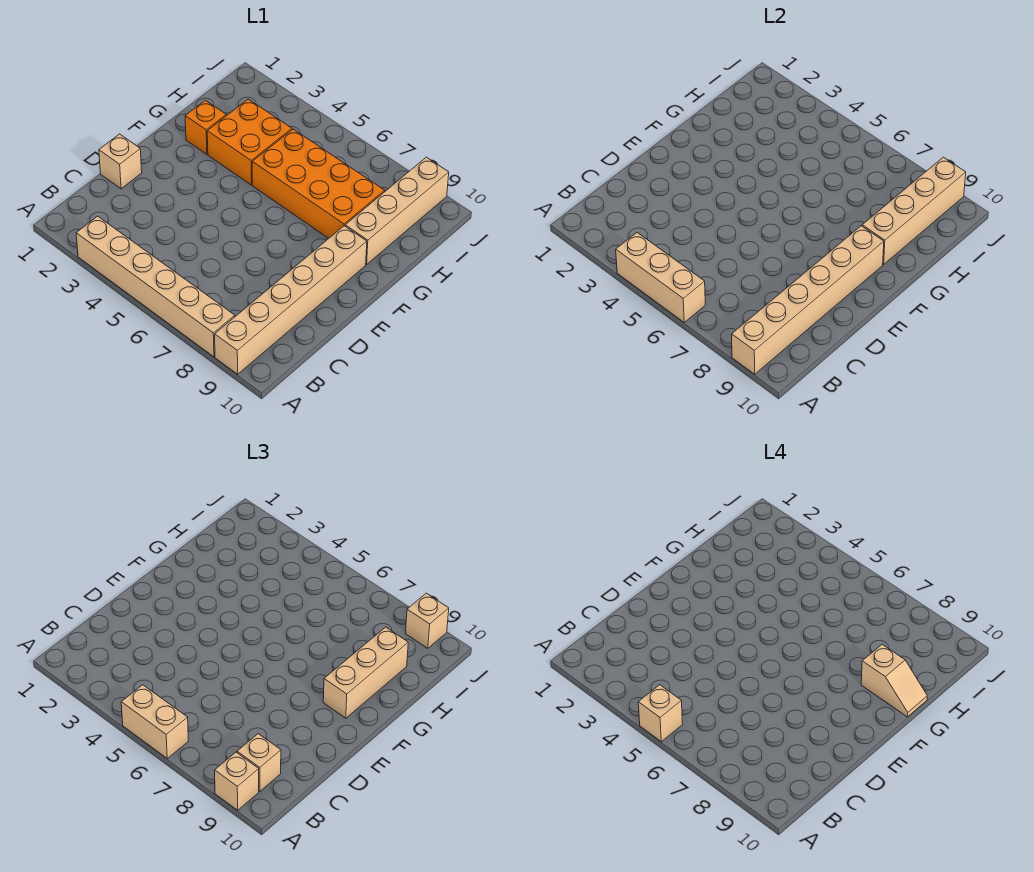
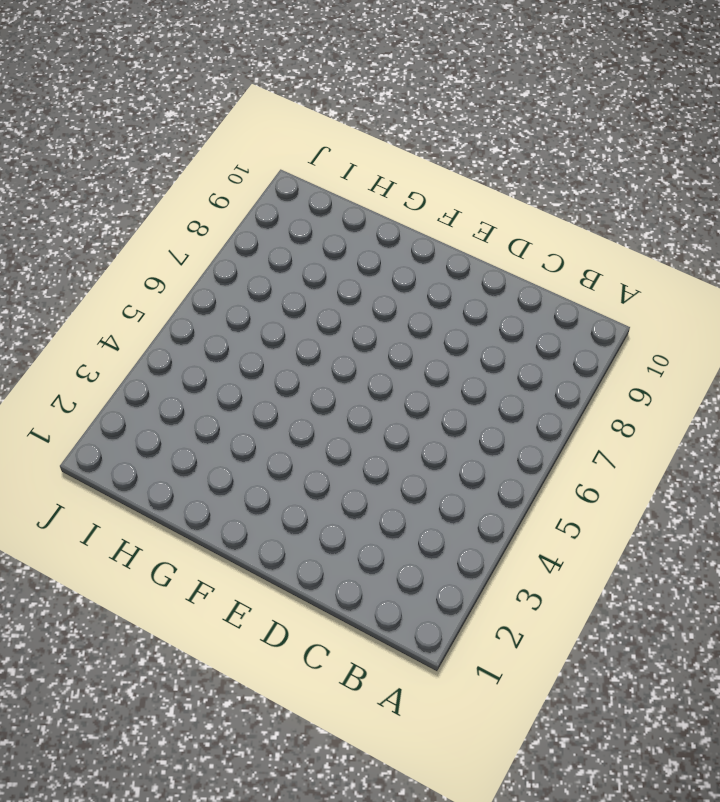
none -> tan 1x6 brick [76,216,235,357]
none -> tan 1x6 brick [215,226,367,374]
none -> tan 1x1 brick [99,134,142,189]

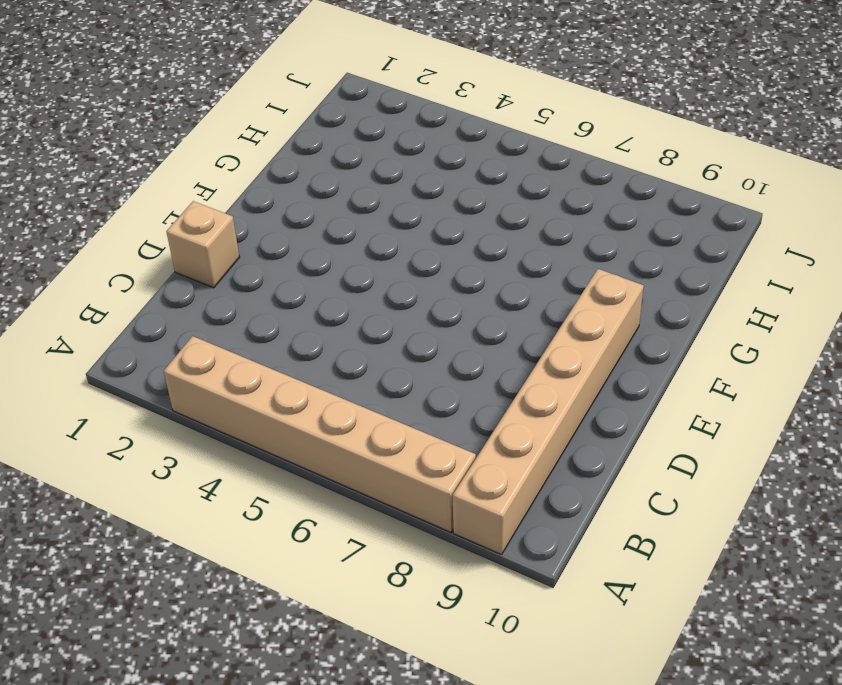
none -> orange 1x1 brick [185,100,226,154]
none -> orange 2x2 brick [207,99,292,185]
none -> orange 2x4 brick [252,129,385,238]

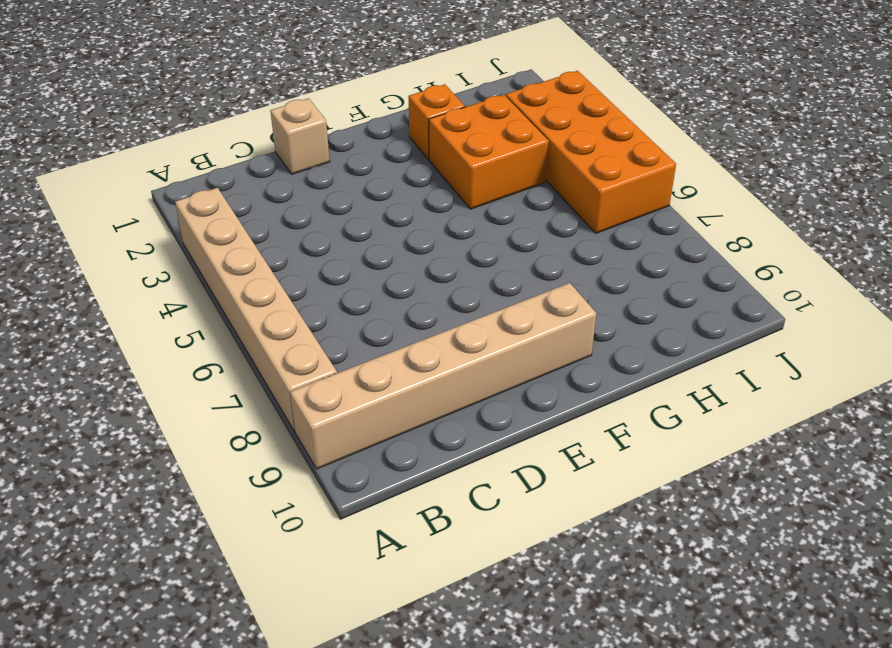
orange 2x4 brick [506,71,676,233] -> orange 2x4 brick moved to [252,129,385,238]
none -> tan 1x4 brick [345,157,449,264]
none -> tan 1x3 brick [616,233,705,322]
none -> tan 1x6 brick [732,226,884,374]

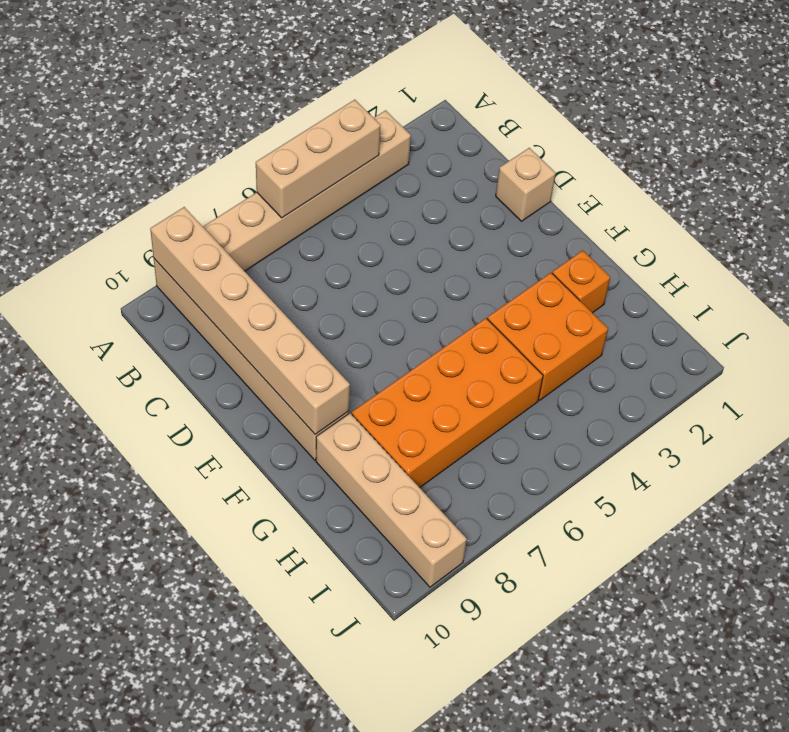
none -> tan 1x4 brick [862,157,966,264]
none -> tan 1x2 brick [121,685,188,758]
none -> tan 1x1 brick [215,752,259,810]

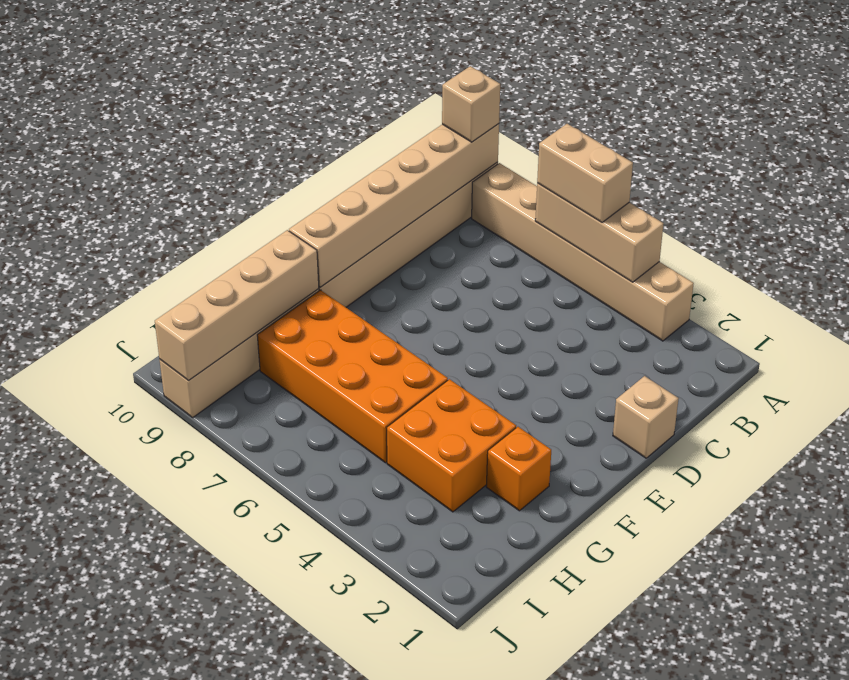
none -> tan 1x1 brick [237,734,281,791]
none -> tan 1x3 brick [323,627,408,718]
none -> tan 1x1 brick [405,593,449,648]

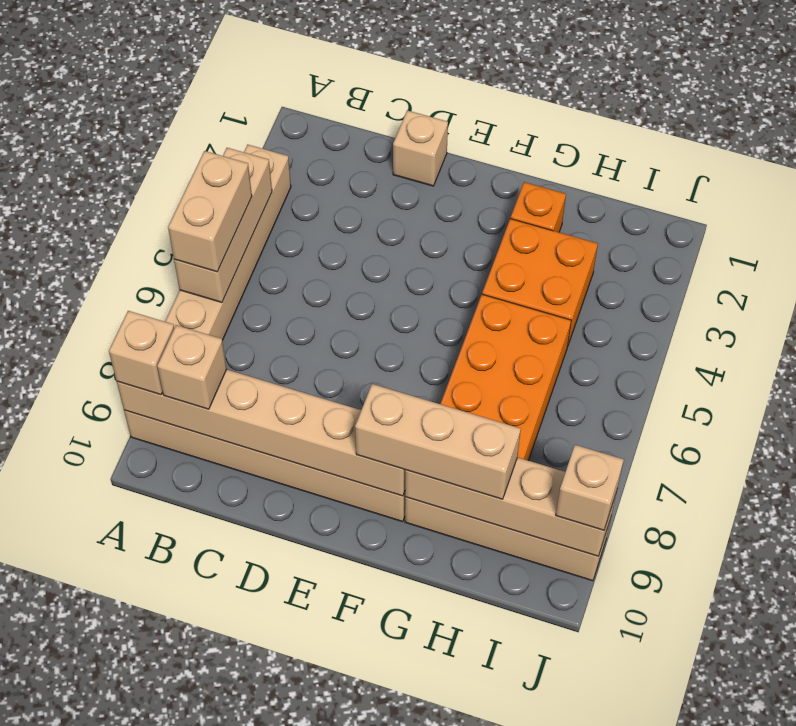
none -> tan 1x1 brick [638,685,683,742]
none -> tan 1x2 slope [861,644,927,717]

